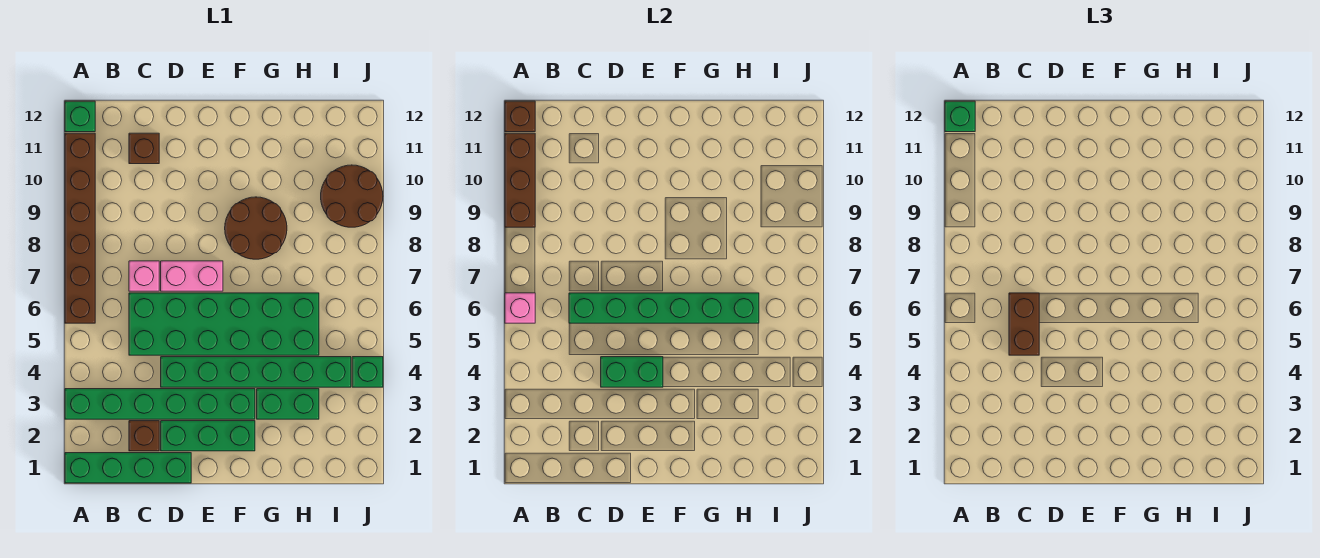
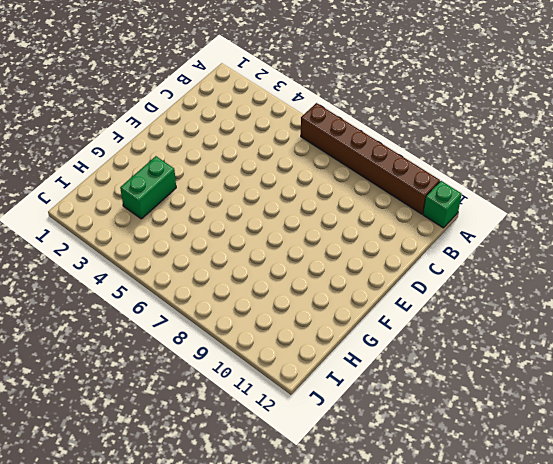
none -> green 1x4 brick [65,453,191,483]
none -> green 1x6 brick [65,389,255,419]
none -> brown 1x1 brick [129,421,159,451]

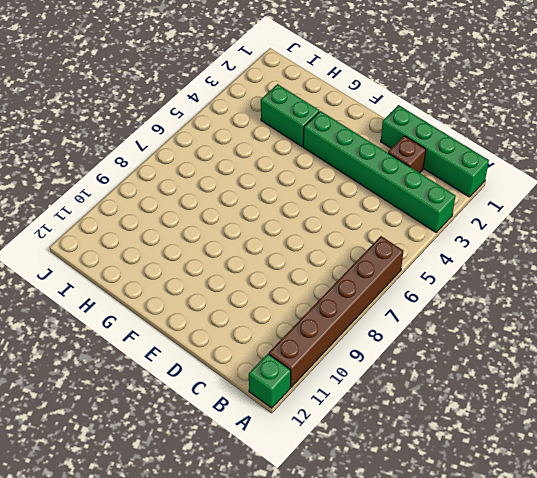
none -> green 2x6 brick [129,293,319,355]
none -> pink 1x1 brick [129,261,159,291]
none -> brown 1x1 brick [129,133,159,164]

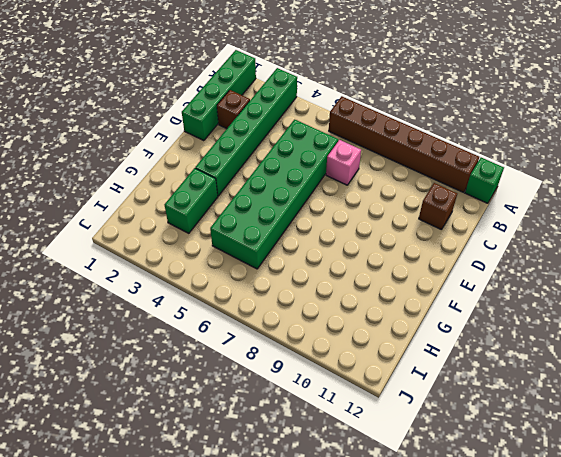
none -> green 1x3 brick [161,421,255,451]
none -> green 1x6 brick [161,357,351,387]
none -> pink 1x2 brick [161,261,223,291]

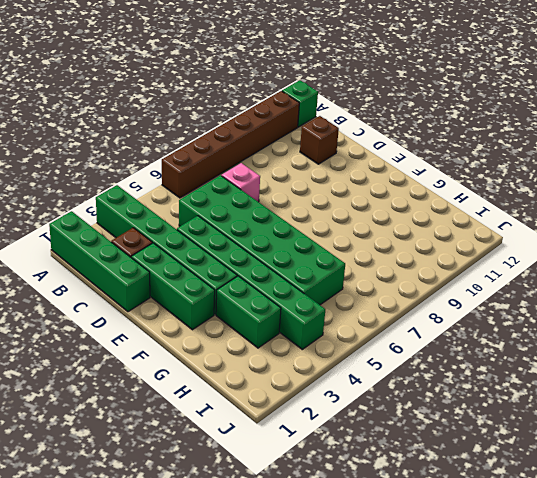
none -> pink 1x2 brick [161,261,223,291]
none -> brown 2x2 round brick [225,197,287,259]
none -> brown 2x2 round brick [321,165,383,227]

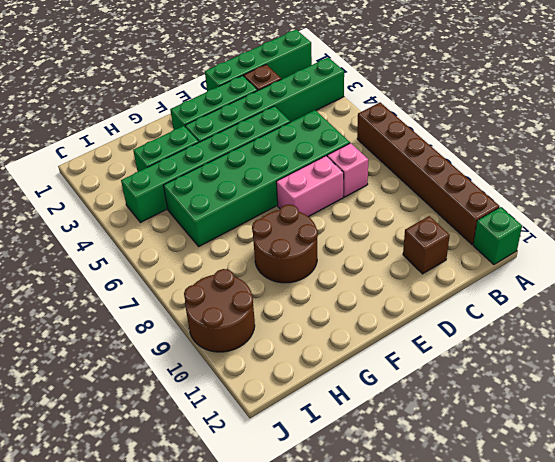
none -> green 1x1 brick [352,357,383,387]
none -> pink 1x1 brick [505,293,535,323]
none -> brown 1x3 brick [505,133,535,227]

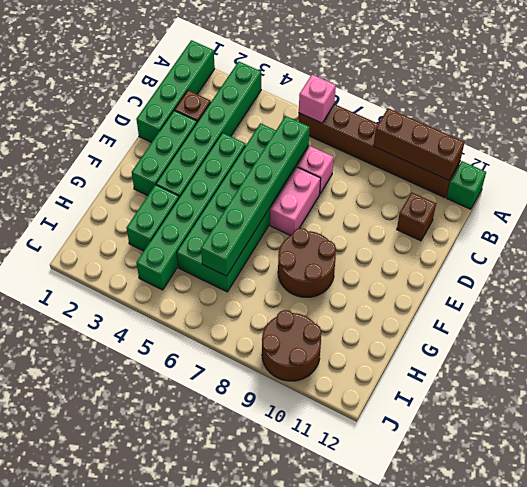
none -> green 1x1 brick [352,357,383,387]
none -> brown 1x1 brick [505,101,535,132]
none -> green 1x2 brick [601,357,663,387]

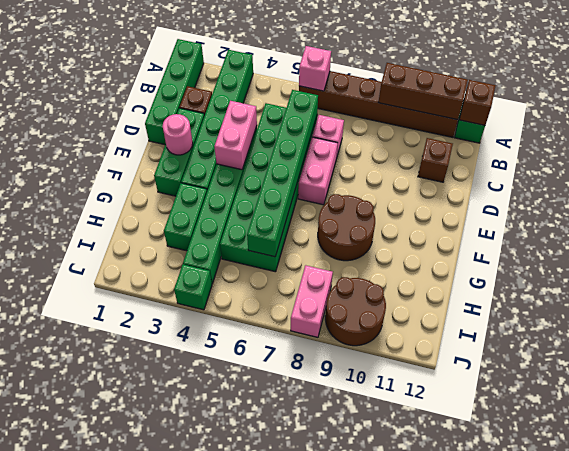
pink 1x2 brick [214,101,257,170] -> green 1x2 brick [601,357,663,387]
pink 1x1 round brick [163,114,193,155] -> none
pink 1x2 brick [291,265,333,337] -> none
none -> green 1x1 brick [945,101,975,132]
none -> brown 1x2 brick [1009,293,1039,355]

